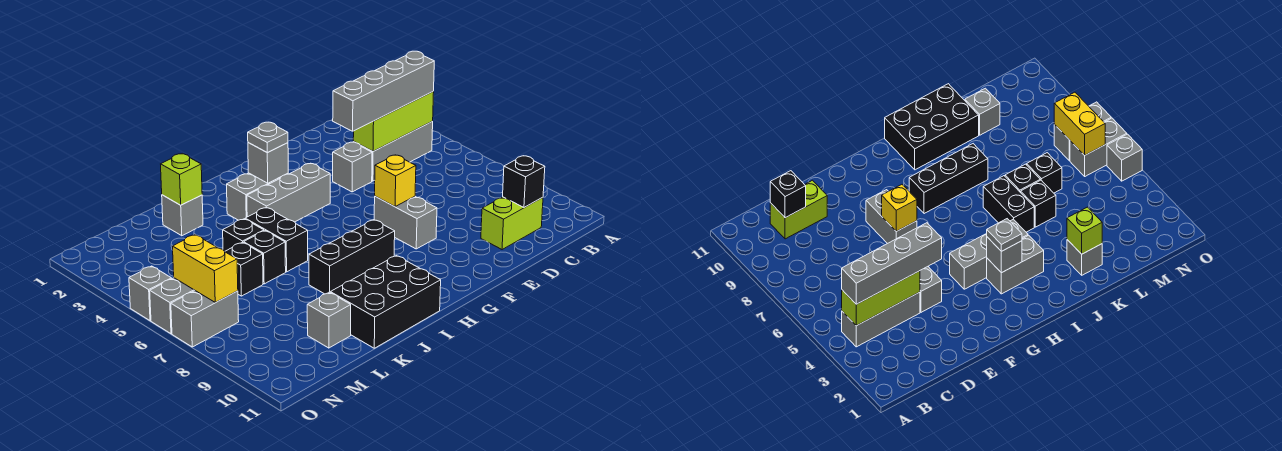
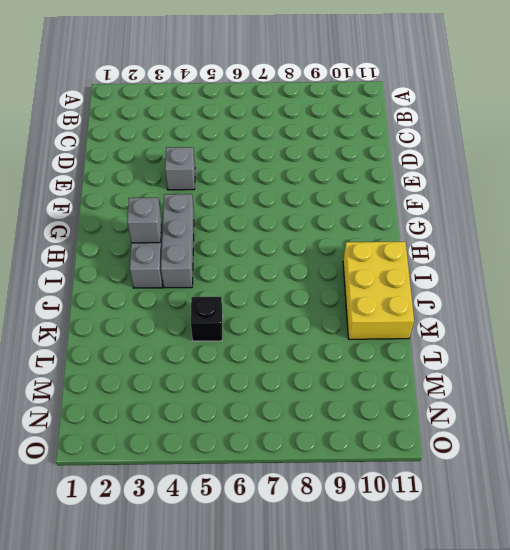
yellow 2x3 brick [343,242,414,339] -> black 2x3 brick [330,256,441,348]
none -> grey 1x3 brick [355,122,433,181]
none -> lime 1x2 brick [481,197,543,250]
none -> grey 1x2 brick [374,196,437,249]

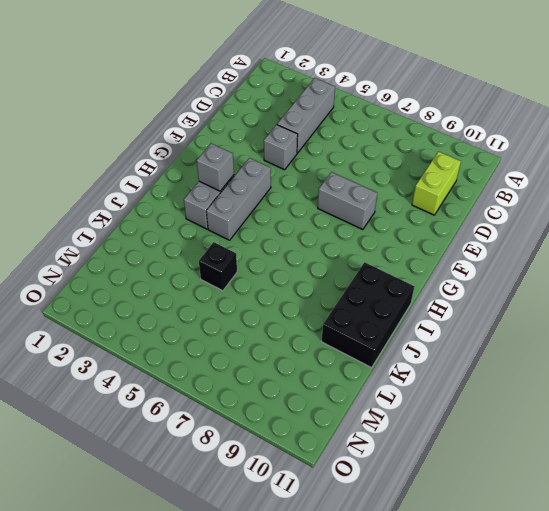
none -> black 1x3 brick [309,220,395,294]
none -> black 1x2 brick [245,207,308,272]
none -> grey 1x1 brick [162,195,203,236]

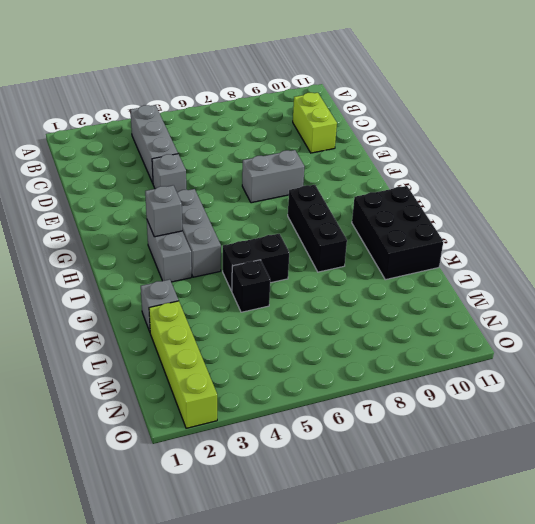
lime 1x4 brick [149,301,217,428] -> none
none -> black 1x1 brick [244,231,286,284]
none -> black 1x1 brick [225,242,263,296]
none -> grey 1x1 brick [307,292,351,348]

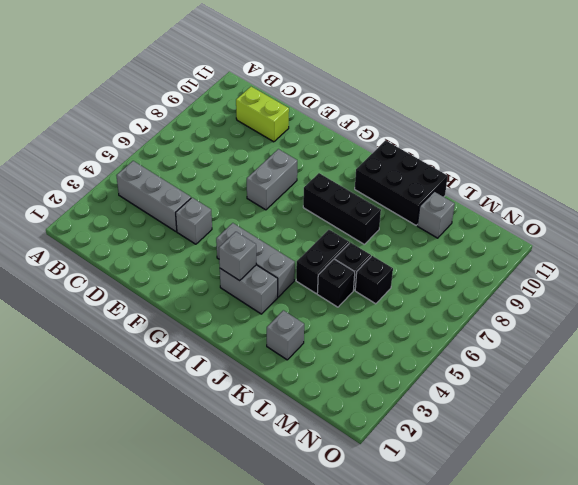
none -> grey 1x2 brick [150,278,195,334]
none -> grey 1x2 brick [171,291,239,347]
none -> grey 1x1 brick [129,266,172,321]

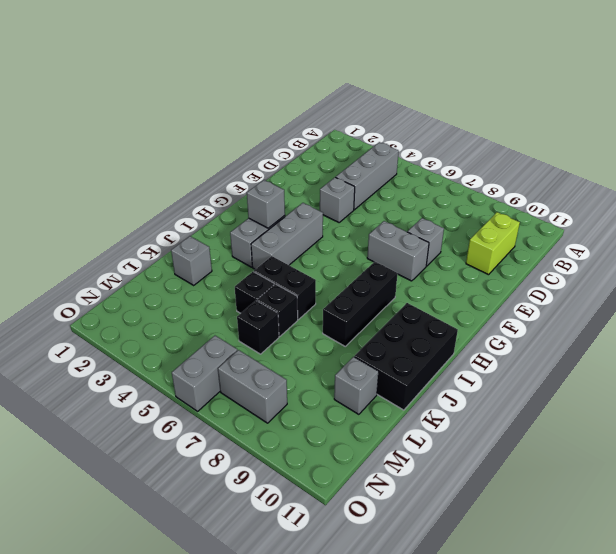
grey 1x1 brick [407,218,444,266] -> grey 1x1 brick moved to [129,266,172,321]
grey 1x2 brick [218,350,287,423] -> grey 1x2 brick turned to [171,291,239,347]
none -> lime 1x3 brick [353,92,434,151]
none -> black 1x1 brick [503,156,545,208]
none -> yellow 1x1 brick [375,155,416,207]

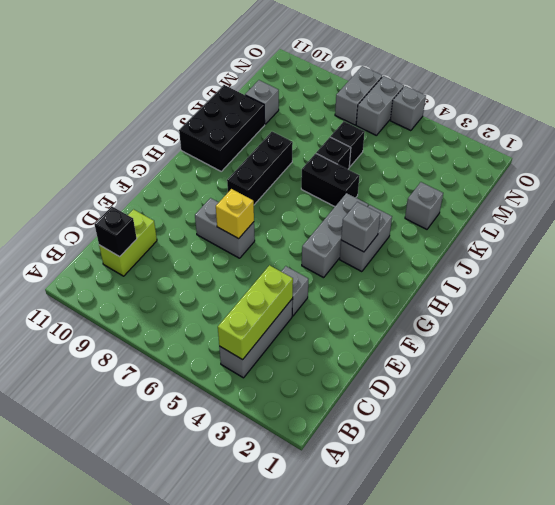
none -> black 1x1 brick [223,219,264,251]
none -> lime 1x1 brick [161,154,202,205]
none -> yellow 1x2 brick [173,235,238,303]

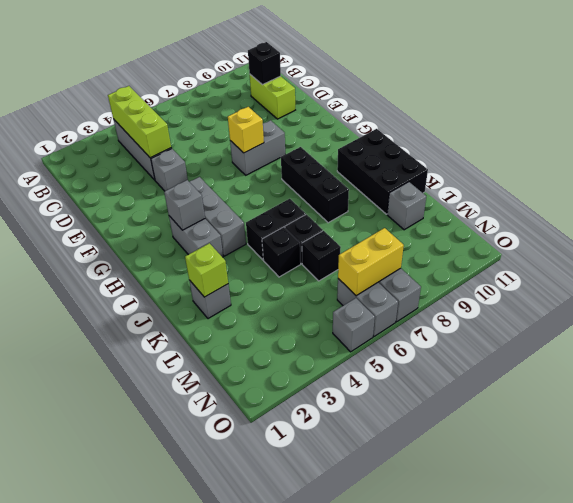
none -> grey 1x4 brick [333,51,434,131]
none -> grey 1x1 plate [248,122,288,153]

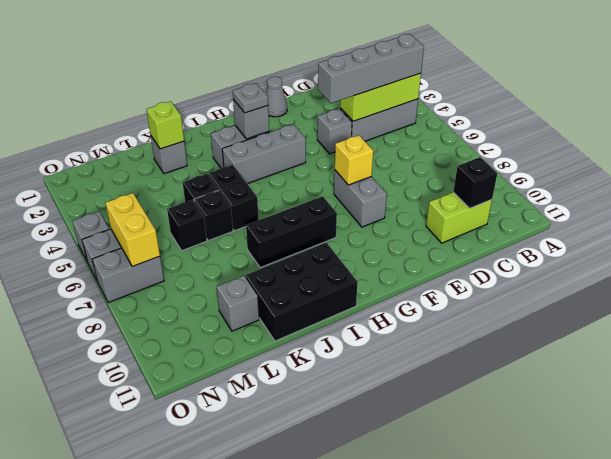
grey 1x1 cone [266,77,287,117] -> none

